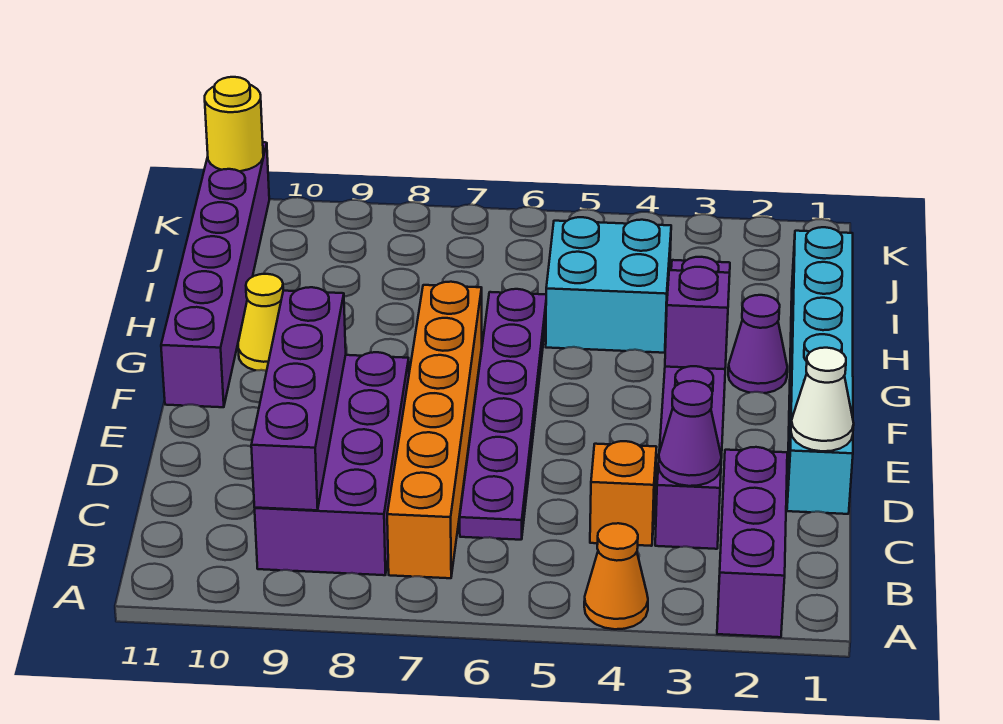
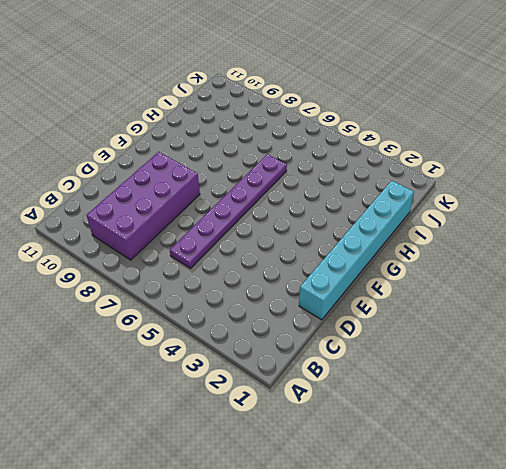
none -> purple 1x3 brick [717,447,787,637]
none -> orange 1x1 cone [584,523,648,629]
none -> orange 1x6 brick [387,282,482,578]

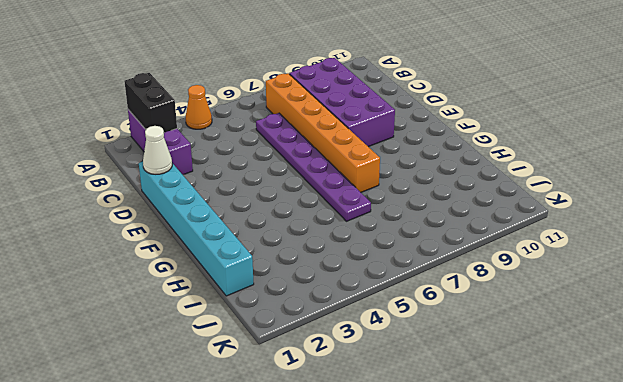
black 1x2 brick [124,73,177,133] -> none
none -> purple 1x6 brick [655,257,730,549]
none -> orange 1x1 brick [590,441,656,546]
none -> purple 1x6 brick [161,142,269,407]

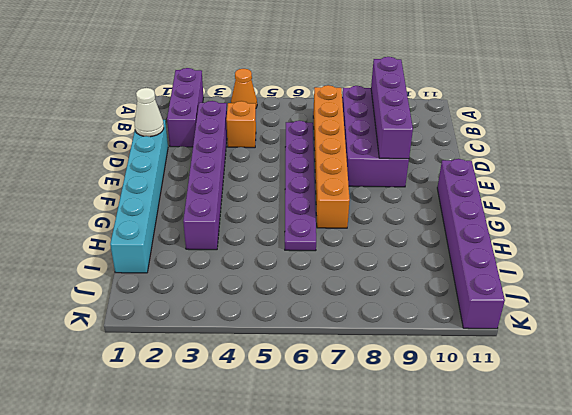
none -> purple 1x1 cone [728,295,787,393]
none -> yellow 1x1 cone [238,274,283,371]
none -> cyan 2x2 brick [546,217,671,353]

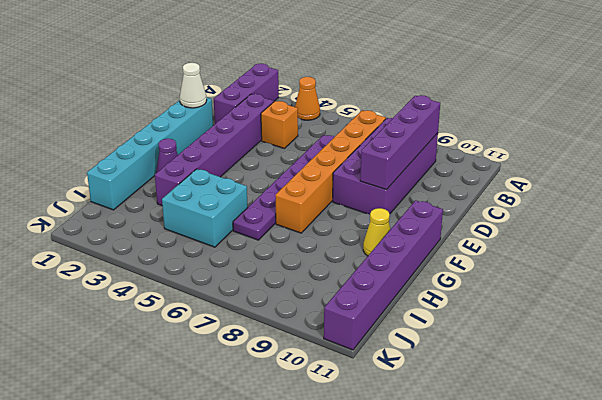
none -> purple 1x1 cone [658,381,721,486]
none -> purple 1x1 brick [665,267,730,369]
none -> yellow 1x1 round brick [205,77,263,171]

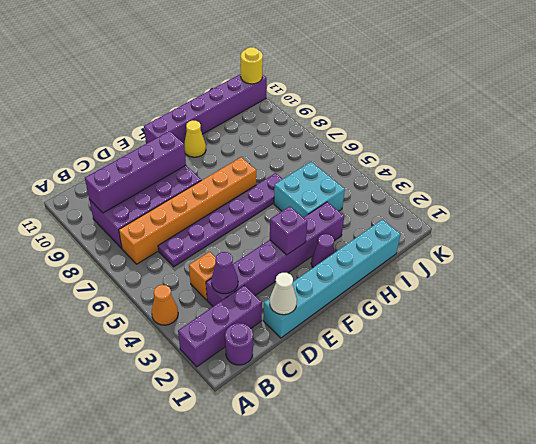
purple 1x1 round brick [225,323,253,365] -> none

